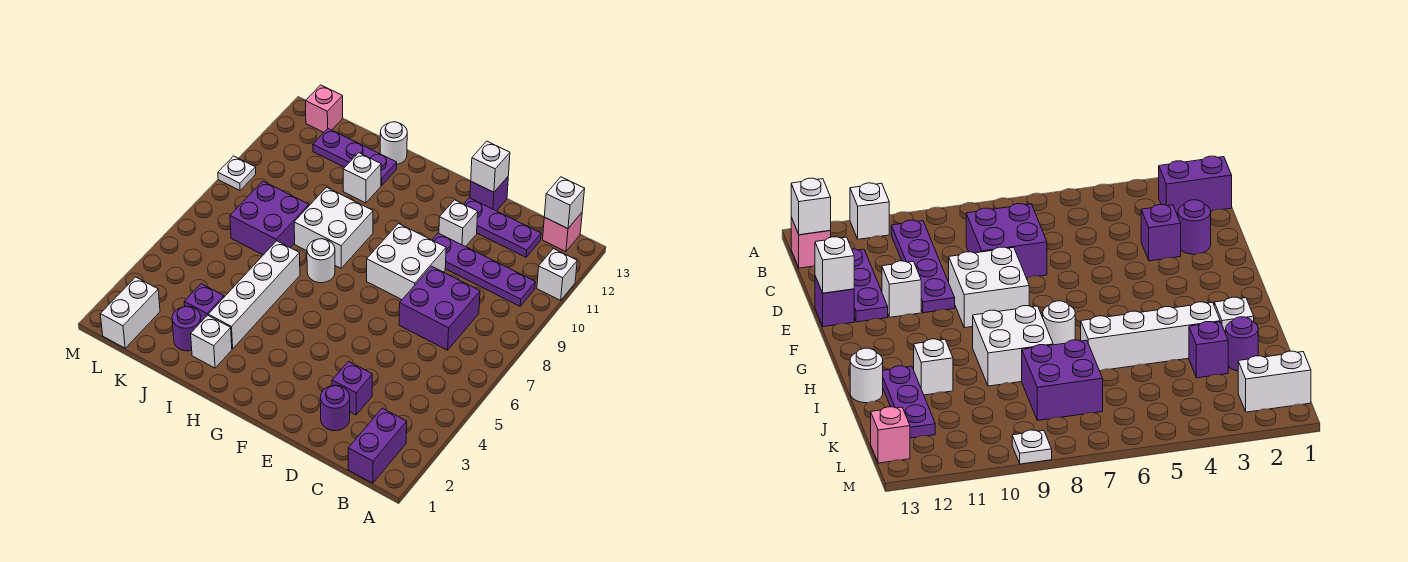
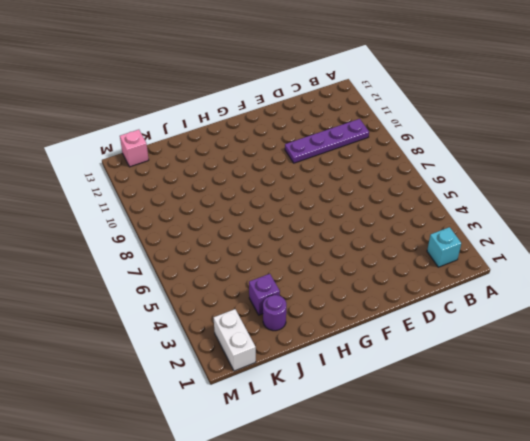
cyan 1x1 brick [427,227,461,267] -> purple 1x2 brick [348,408,407,483]
none -> white 1x1 brick [537,249,577,300]
none -> pink 1x1 brick [543,213,582,252]
none -> purple 2x2 brick [399,266,480,350]

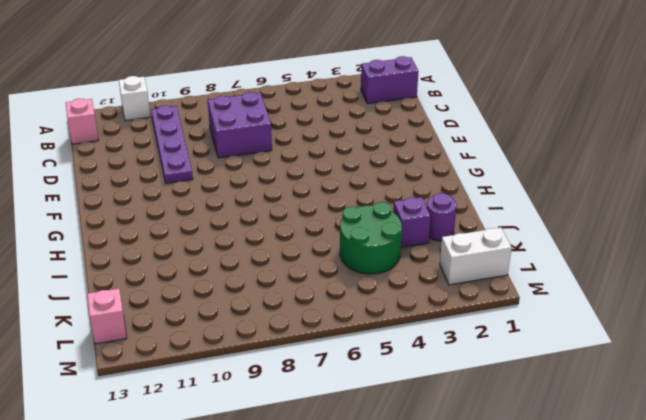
green 2x2 round brick [340,202,402,274] -> none
none -> purple 1x3 plate [464,198,541,257]
none -> purple 1x1 round brick [320,385,350,431]
none -> purple 1x1 brick [332,361,372,415]

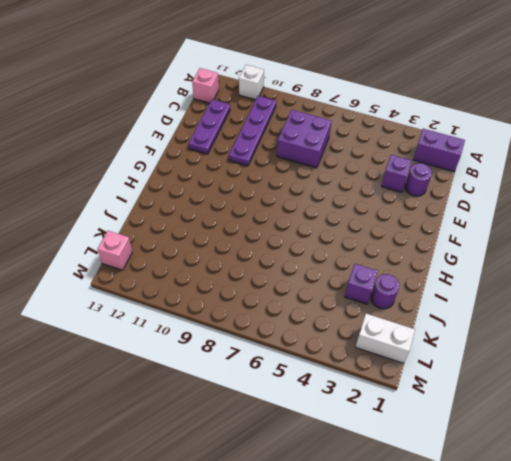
none -> white 2x2 brick [367,224,446,300]
none -> white 1x1 brick [439,200,478,247]
none -> purple 1x1 brick [470,177,508,211]

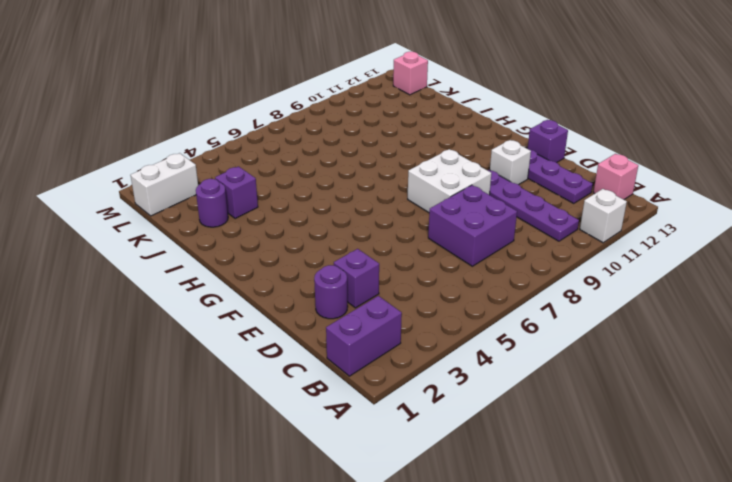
none -> white 1x1 round brick [307,239,335,283]
none -> white 2x2 brick [294,187,373,268]
none -> white 1x1 brick [191,315,232,368]

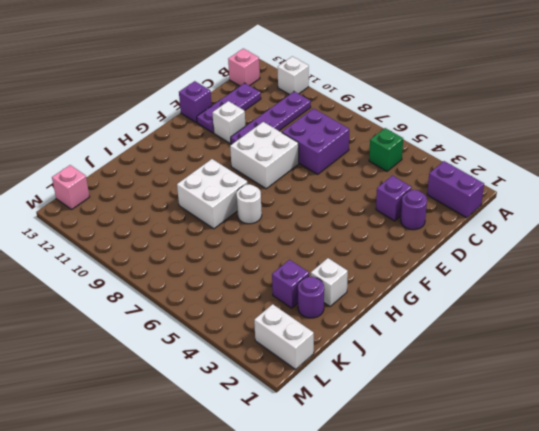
green 1x1 brick [369,128,403,171] -> none
none -> white 1x4 brick [208,241,300,349]
none -> white 1x1 brick [343,153,381,203]
none -> purple 1x3 plate [313,129,397,186]

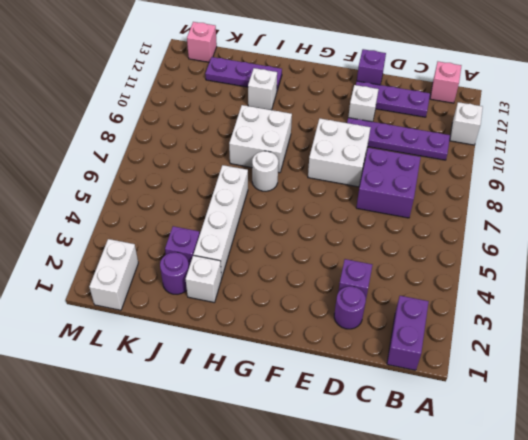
none -> white 1x1 round brick [380,122,407,164]
none -> purple 2x2 brick [230,181,309,255]
none -> white 1x1 plate [218,156,256,191]

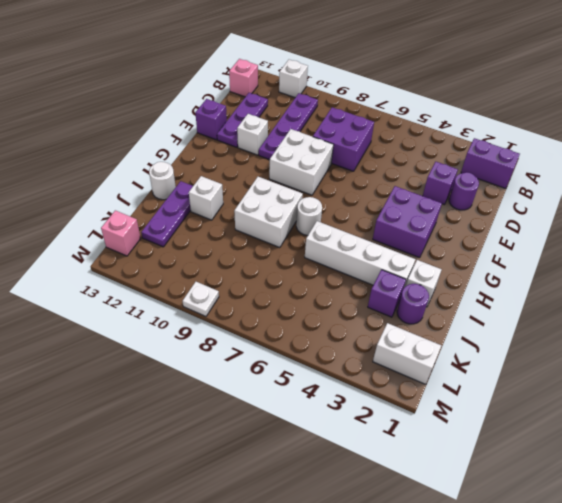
purple 2x2 brick [373,186,442,258] -> purple 2x2 brick moved to [230,181,309,255]
none -> white 1x1 brick [544,177,585,229]
none -> white 1x1 brick [471,141,510,192]

